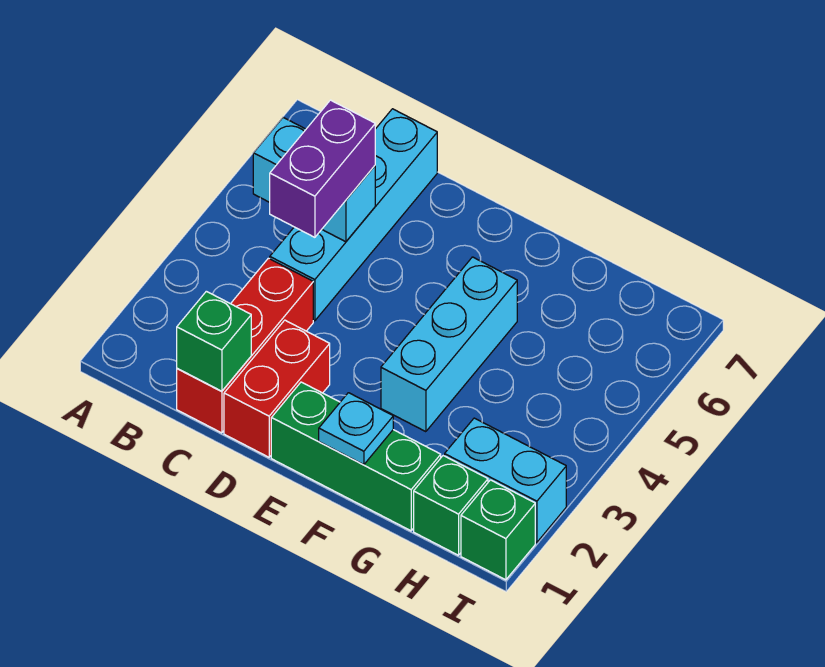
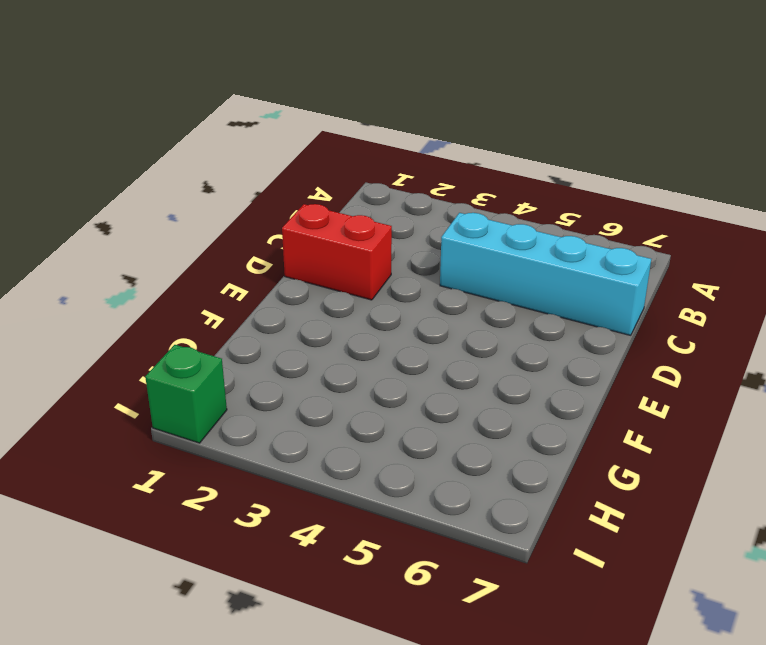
none -> red 1x3 brick [177,258,313,433]
none -> green 1x3 brick [271,382,441,531]
none -> cyan 1x3 brick [381,257,517,432]

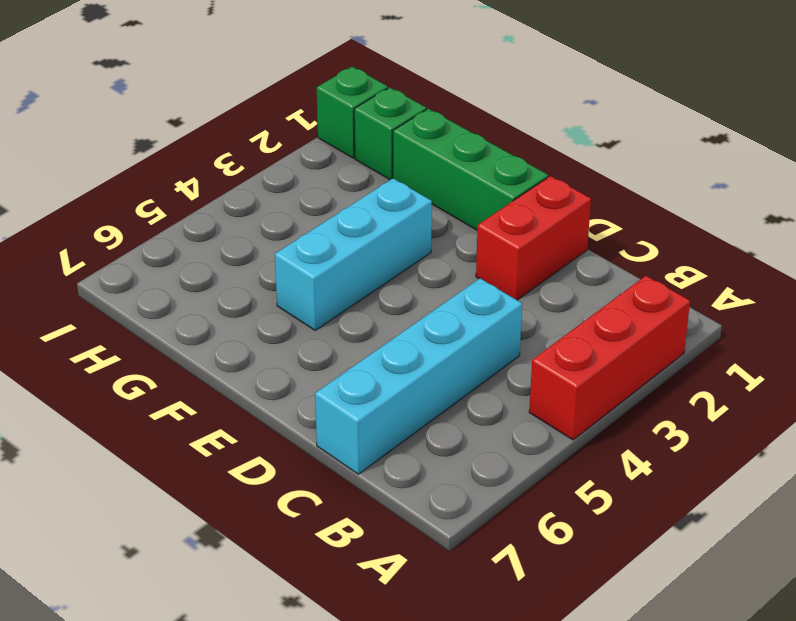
red 1x3 brick [529,276,690,440] -> red 1x3 brick moved to [177,258,313,433]
none -> cyan 1x2 brick [445,418,566,542]
none -> cyan 1x2 brick [253,118,375,242]
none -> green 1x1 brick [177,291,251,391]

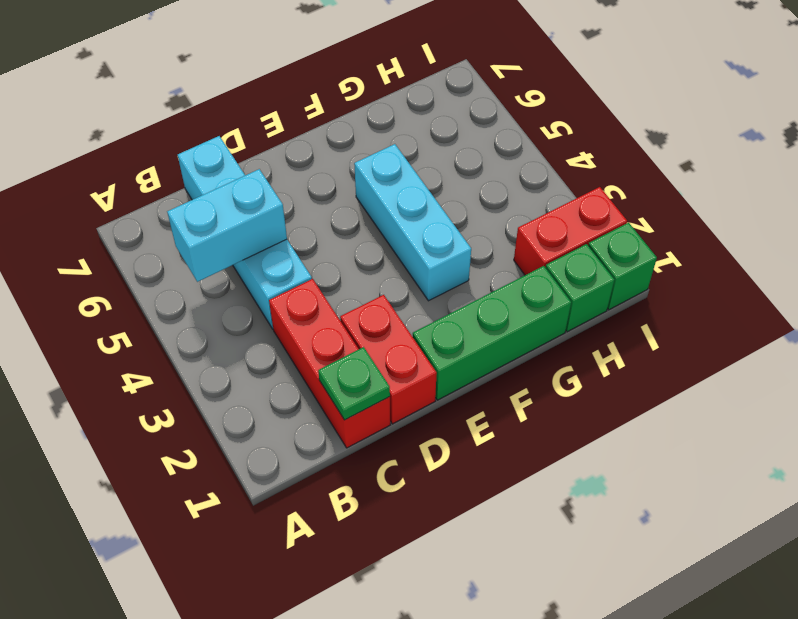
green 1x1 plate [318,347,390,420] -> green 1x1 brick [177,291,251,391]
red 1x2 brick [514,187,627,275] -> cyan 1x2 brick [445,418,566,542]
none -> cyan 1x1 plate [319,393,393,465]
none -> purple 1x2 brick [270,100,375,237]

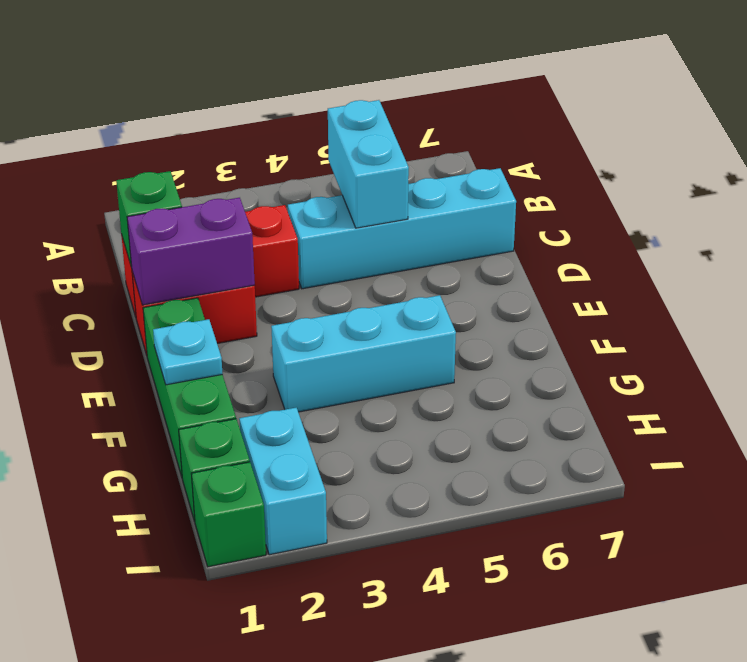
purple 1x2 brick [127,198,255,305] -> purple 1x2 brick moved to [270,100,375,237]

